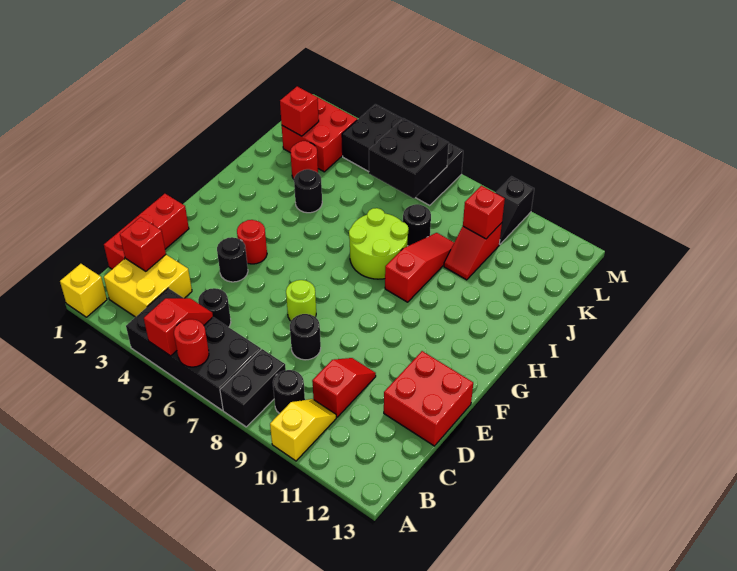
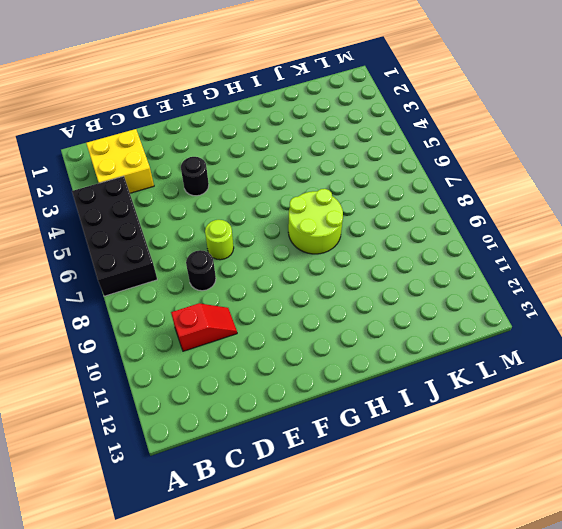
none -> yellow 1x1 brick [60,264,107,317]
none -> black 1x2 brick [220,349,286,427]
none -> yellow 1x2 slope [270,399,336,461]

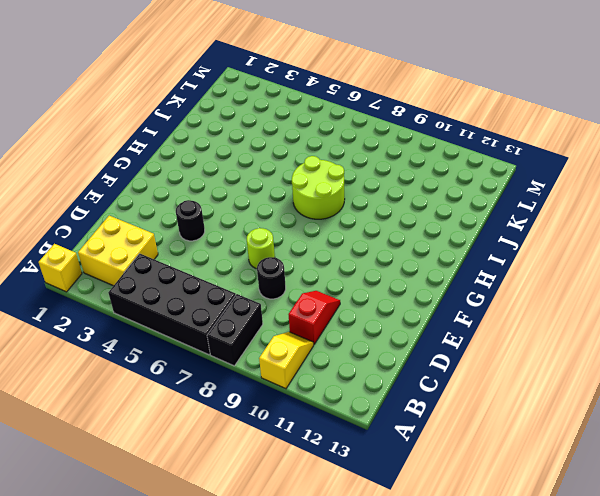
none -> black 1x1 round brick [273,370,305,414]
none -> red 1x3 brick [104,194,189,269]
none -> black 1x1 round brick [198,288,231,327]

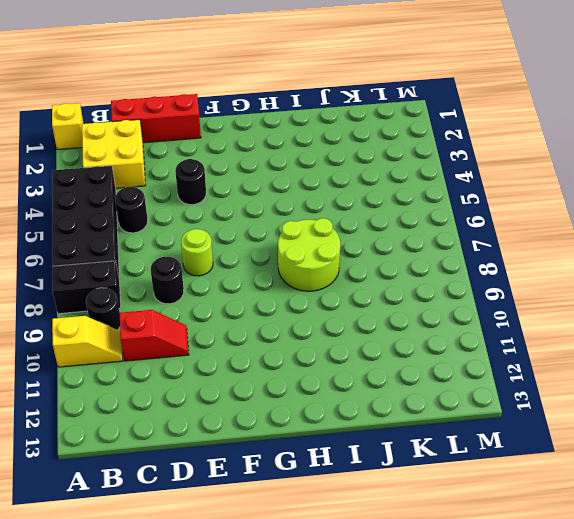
none -> red 2x2 brick [384,351,473,446]
none -> red 1x1 round brick [237,220,267,264]
none -> red 1x3 slope [385,233,454,302]

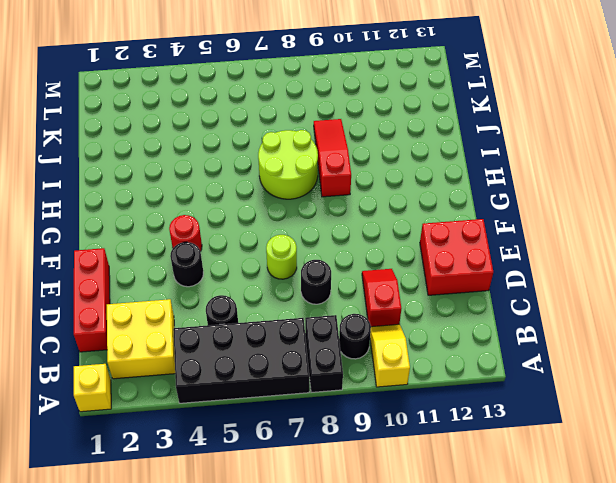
none -> black 1x1 round brick [294,169,322,213]
none -> red 1x1 round brick [290,141,318,179]
none -> black 1x1 round brick [403,204,431,246]

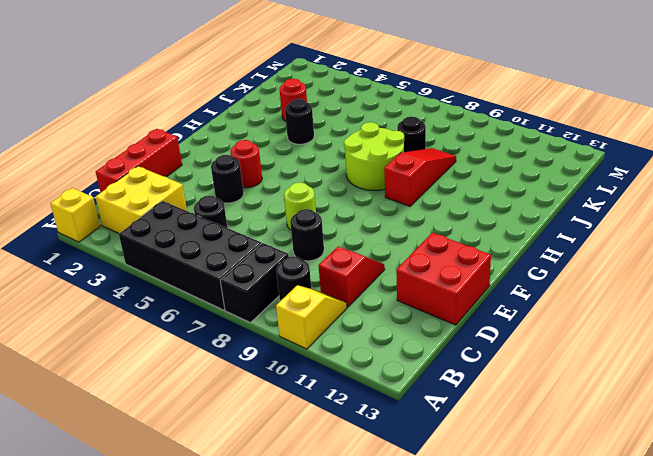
none -> red 1x2 slope [444,223,502,280]
none -> red 2x2 brick [282,98,357,172]
none -> black 2x4 brick [342,104,463,206]

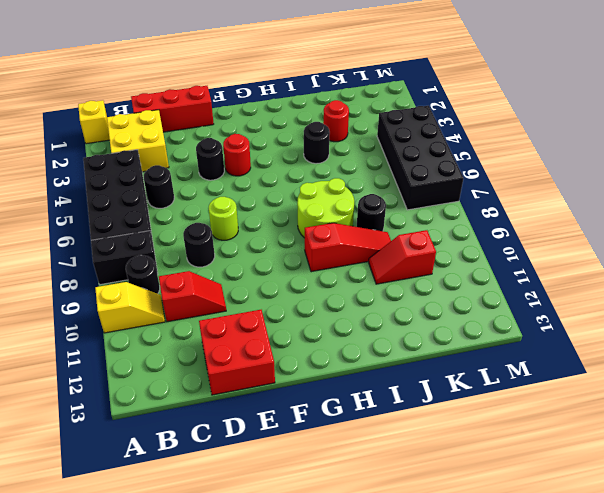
none -> red 2x2 brick [282,98,357,172]
none -> black 1x2 slope [496,177,534,244]
none -> red 1x2 slope [144,298,213,356]

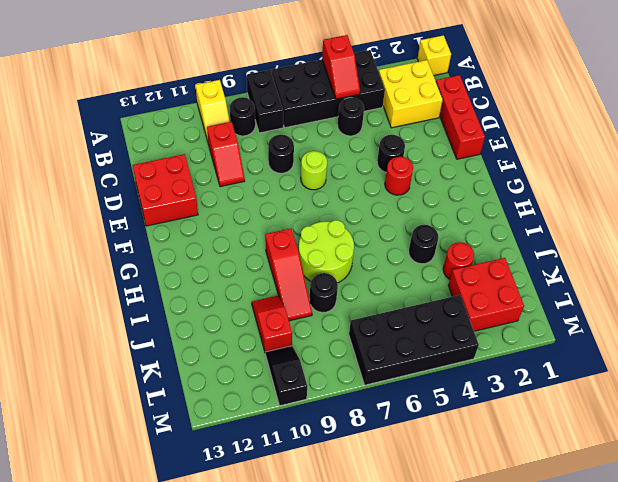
none -> red 1x1 round brick [174,319,209,367]
none -> red 1x1 brick [120,217,166,271]
none -> red 1x1 brick [280,86,319,136]

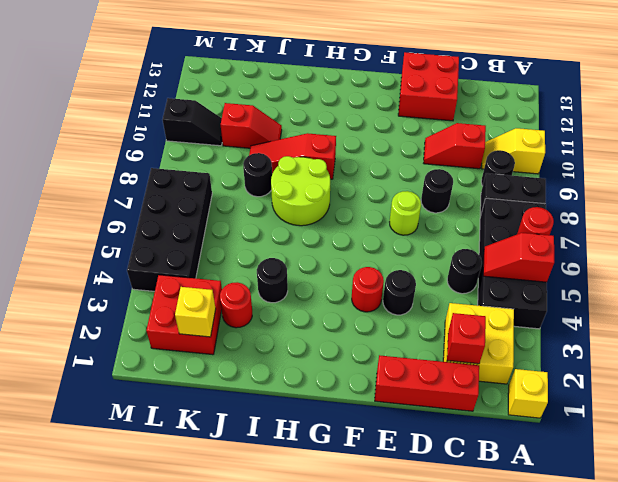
yellow 1x1 brick [175,287,216,337] -> red 1x1 brick [280,86,319,136]
none -> black 2x2 brick [369,118,449,199]
none -> red 1x1 brick [463,186,505,239]

